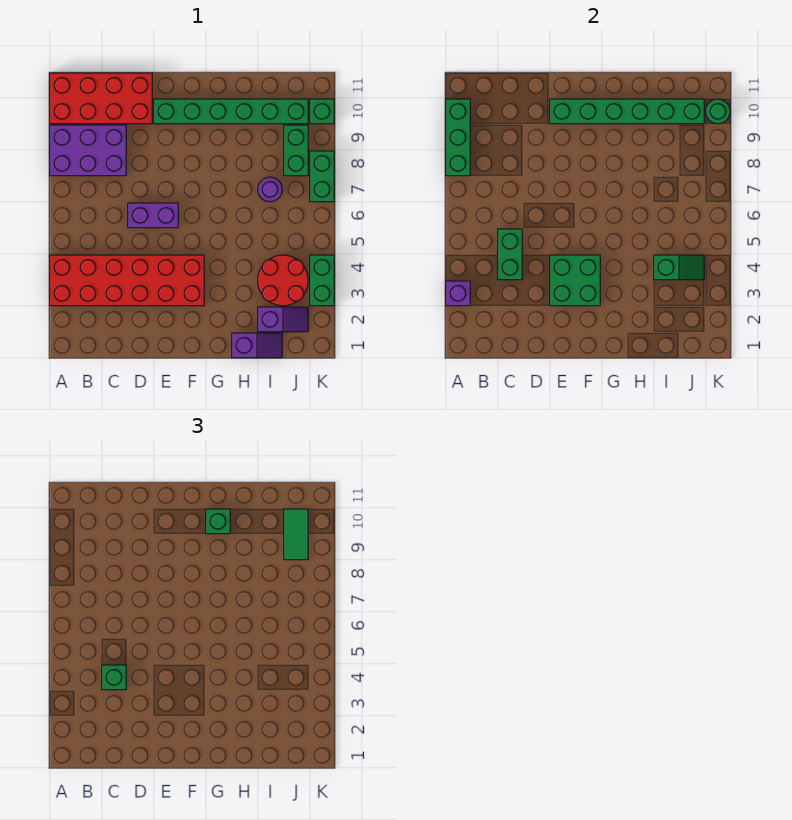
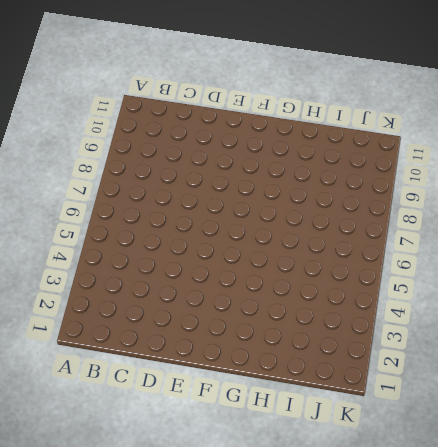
none -> red 2x6 brick [50,255,204,306]
none -> purple 2x3 brick [50,125,126,176]
none -> red 2x4 brick [50,73,152,124]

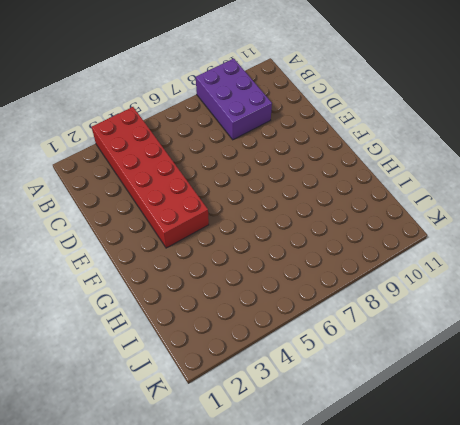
none -> red 2x4 brick [50,73,152,124]
none -> purple 1x2 brick [128,203,178,228]
none -> green 1x6 brick [154,99,308,124]

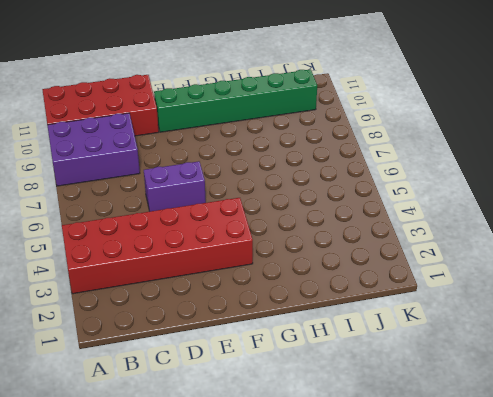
none -> purple 1x2 slope [232,333,282,358]
none -> purple 1x2 slope [258,307,308,332]
none -> red 2x2 round brick [258,255,308,306]

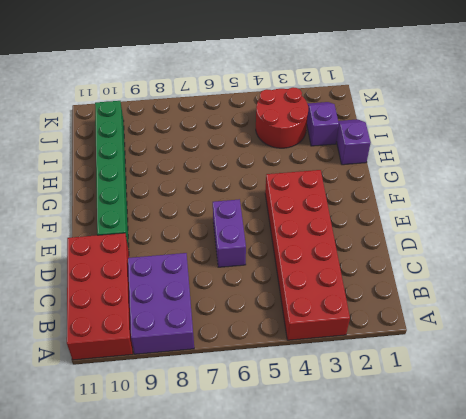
none -> purple 1x1 round brick [258,177,282,202]
none -> green 1x2 brick [284,125,308,176]
none -> green 1x2 brick [310,255,334,306]

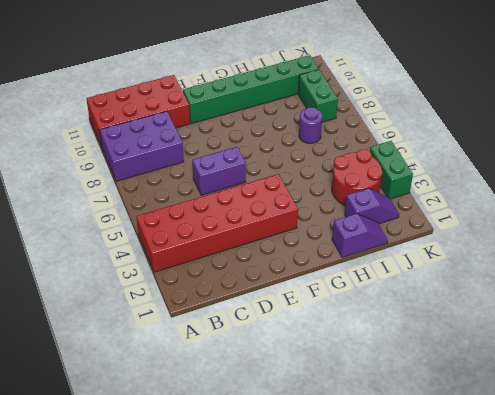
none -> green 1x2 brick [310,151,334,202]
none -> green 1x1 brick [310,99,334,124]
none -> purple 1x1 brick [446,281,470,306]

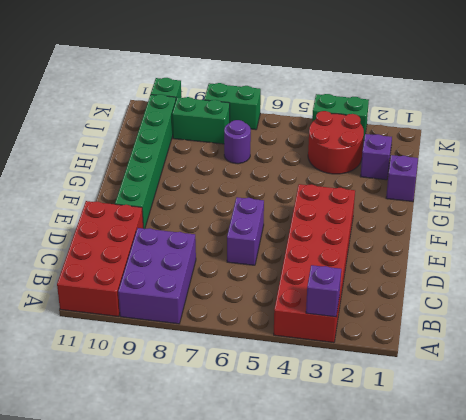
none -> green 1x3 brick [446,99,470,176]
none -> green 1x2 brick [498,229,522,280]
none -> green 2x2 brick [550,255,600,306]

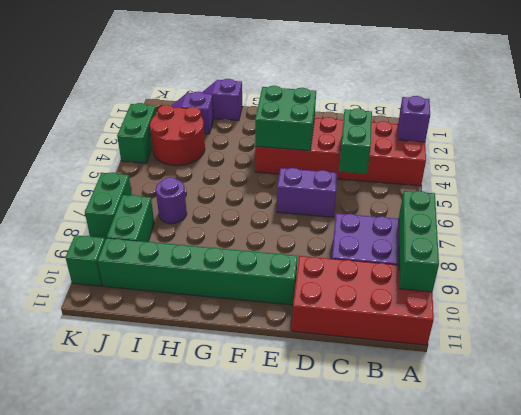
none -> green 1x6 brick [550,99,704,124]
none -> green 1x2 slope [654,255,704,280]
none -> green 1x1 round brick [706,99,730,124]

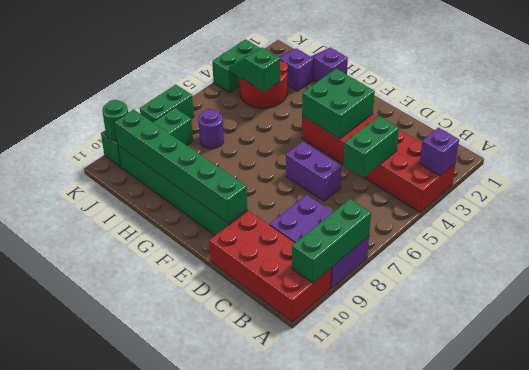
none -> green 1x1 brick [102,665,126,690]
none -> green 1x1 brick [206,509,230,534]
none -> green 1x2 tile [284,509,308,560]

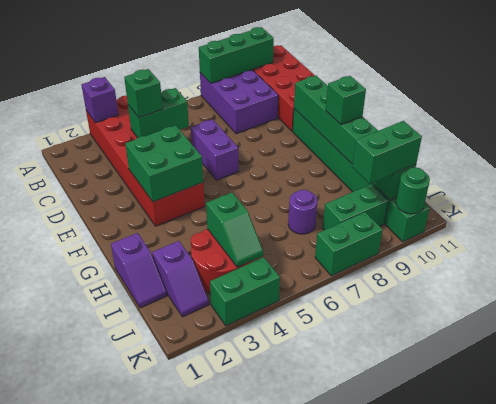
green 1x2 brick [352,121,422,184] -> green 1x2 tile [284,509,308,560]

